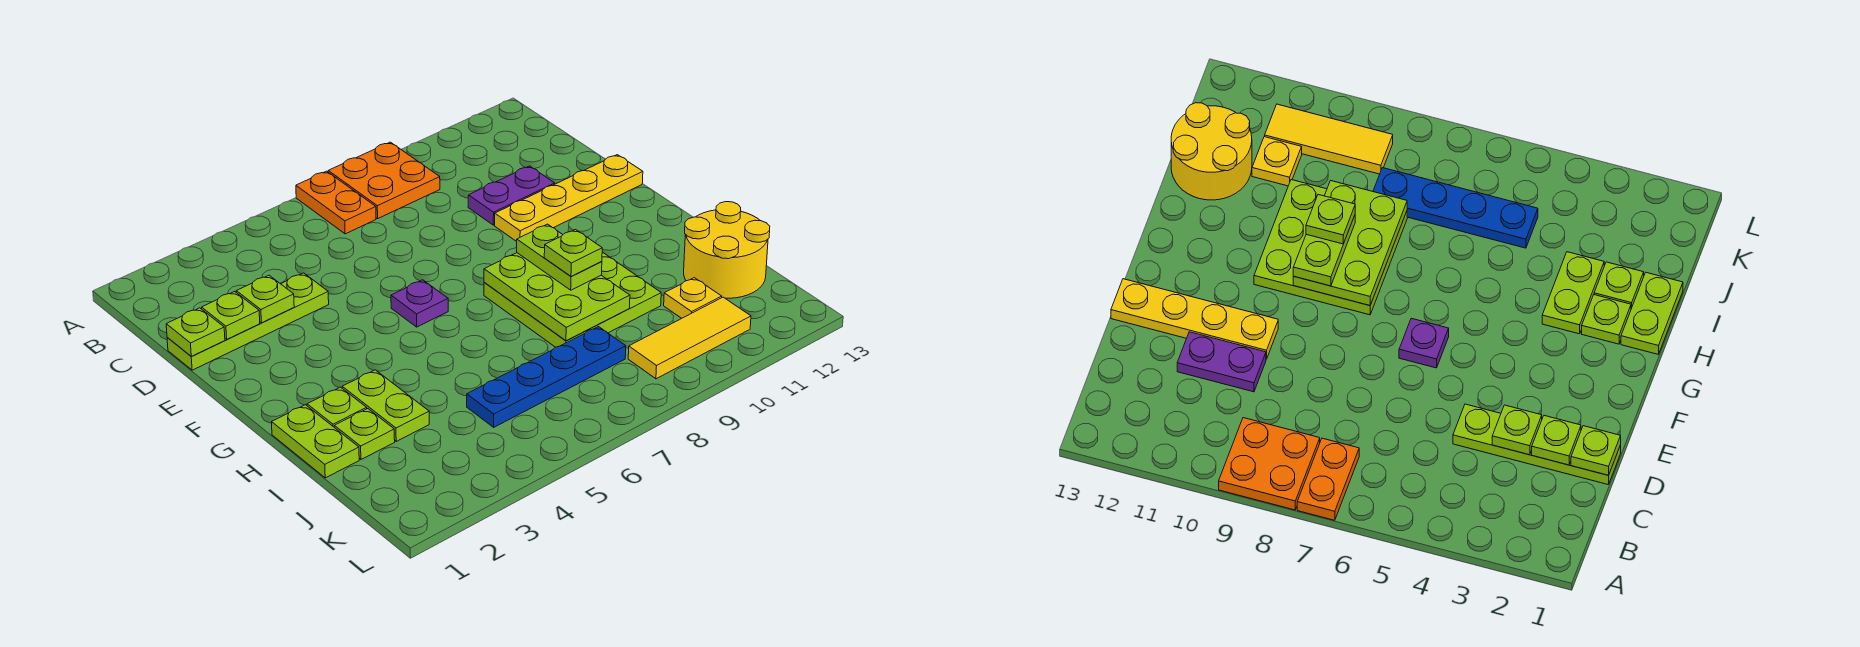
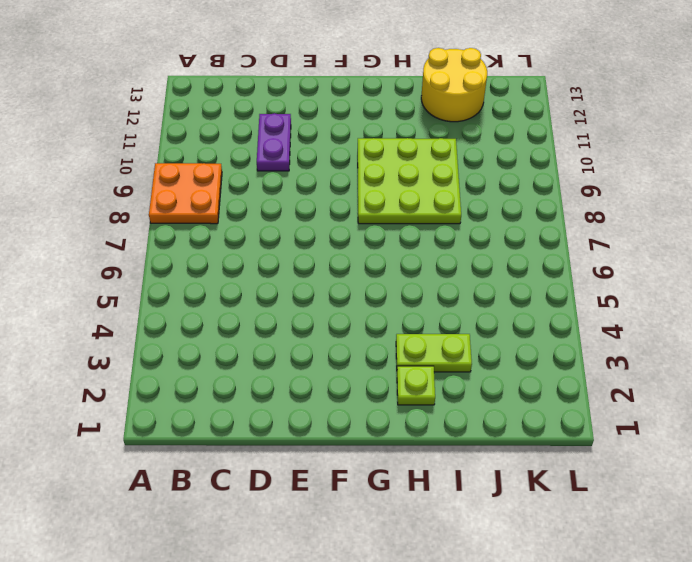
none -> orange 1x2 plate [296,171,376,234]
none -> lime 1x4 plate [167,273,329,370]
none -> yellow 1x4 plate [495,155,643,242]

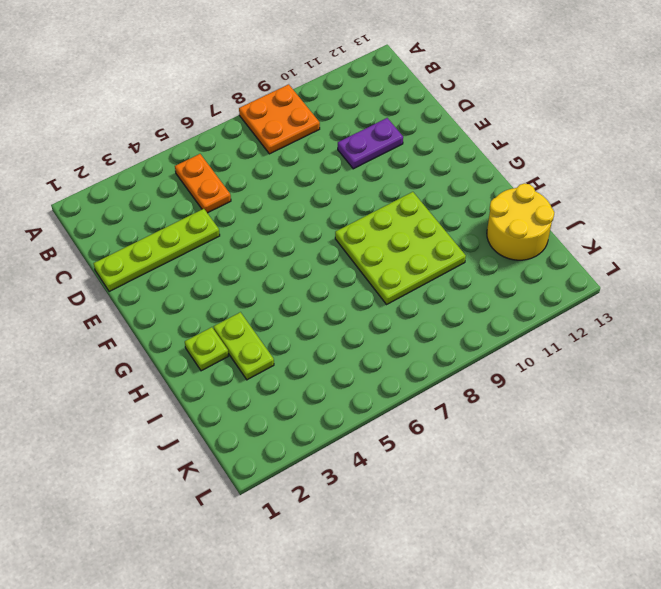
orange 1x2 plate [175,154,231,213] -> orange 1x2 plate moved to [296,171,376,234]
none -> yellow 1x4 plate [495,155,643,242]
none -> purple 1x1 plate [391,280,448,327]
none -> lime 1x2 plate [272,405,359,478]

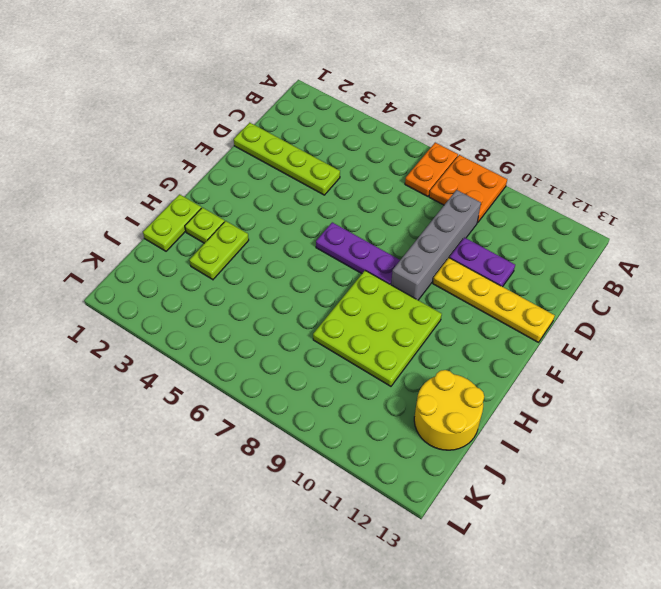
grey 1x4 brick [391,190,481,300] -> none
purple 1x3 plate [316,222,400,285] -> purple 1x1 plate [391,280,448,327]
none -> lime 1x1 plate [334,409,395,459]
none -> blue 1x4 plate [467,327,626,427]
none -> yellow 1x1 plate [664,278,722,318]

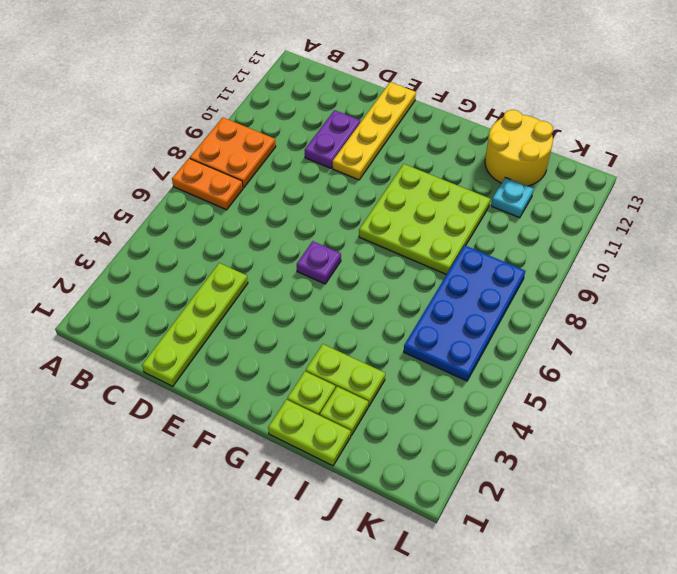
blue 2x4 plate [404,245,525,381] -> blue 1x4 plate [467,327,626,427]
cyan 1x1 plate [491,177,534,218] -> yellow 1x1 plate [664,278,722,318]
none -> yellow 1x3 tile [628,297,751,379]
none -> lime 1x1 plate [166,308,225,357]
none -> lime 1x1 plate [202,292,260,339]

